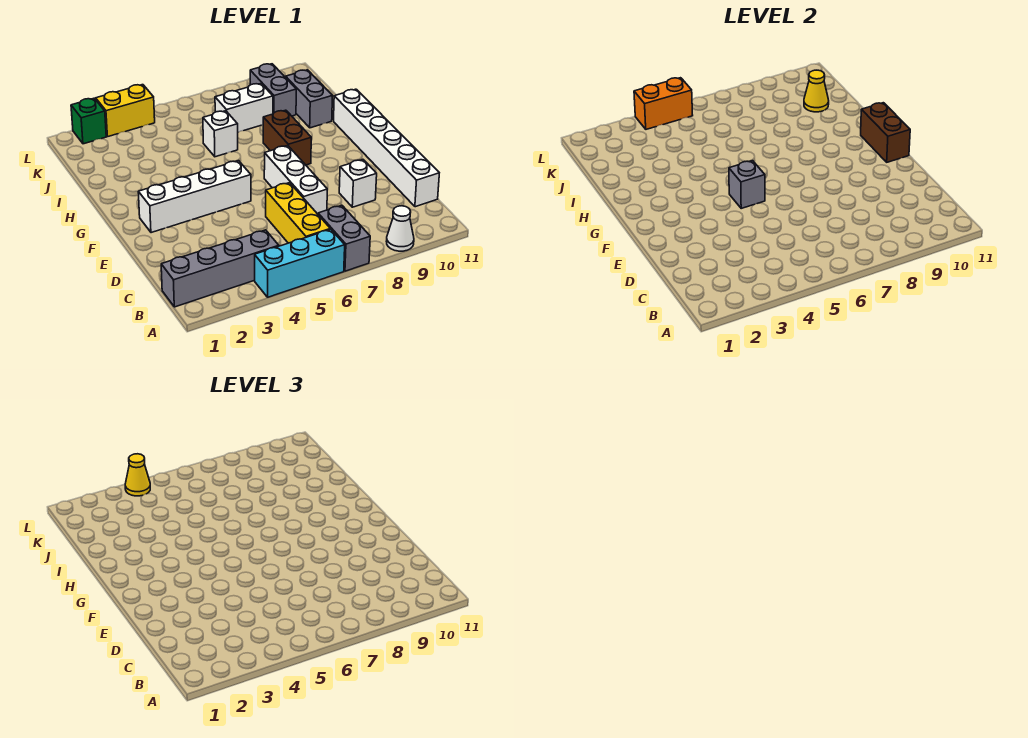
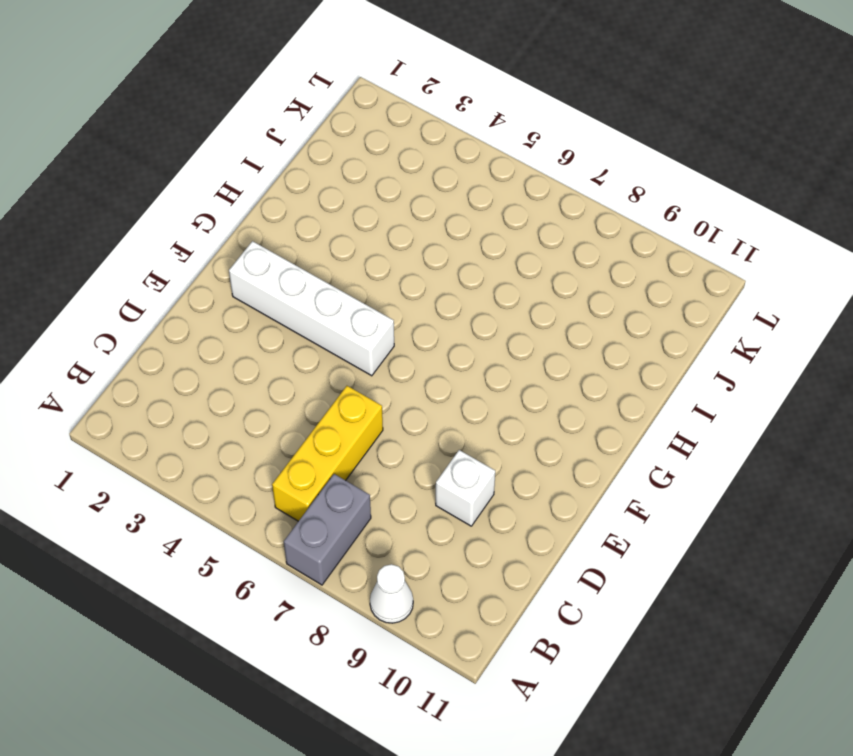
none -> cyan 1x3 brick [255,229,345,297]
none -> grey 1x4 brick [161,230,279,307]
none -> white 1x6 brick [334,89,439,207]

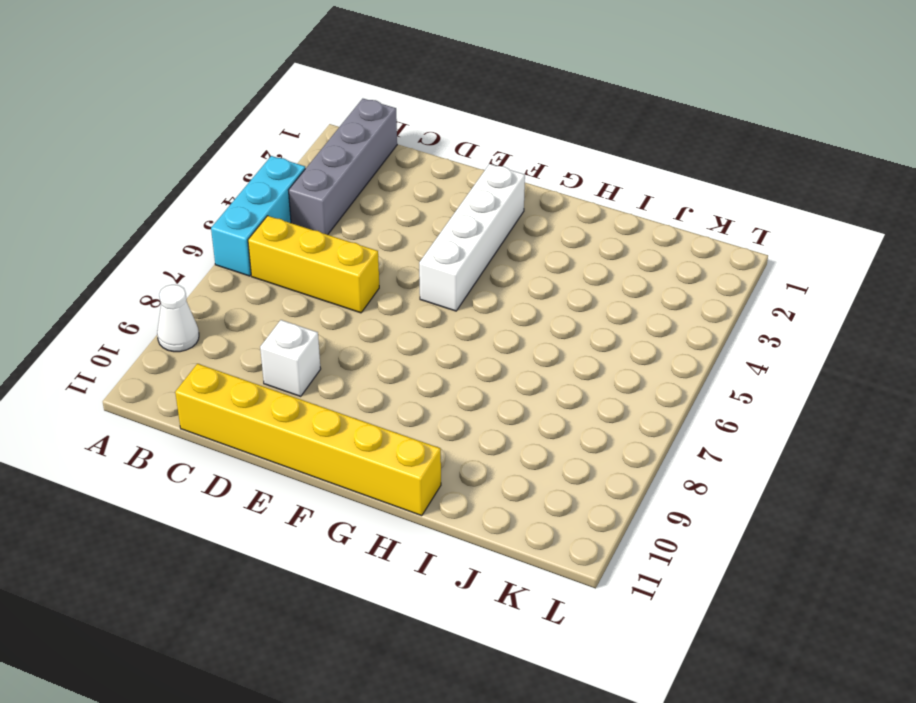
yellow 1x6 brick [175,364,441,516] -> white 1x6 brick [334,89,439,207]
none -> grey 1x2 brick [318,205,370,271]
none -> white 1x3 brick [264,146,327,214]
none -> brown 1x2 brick [263,110,311,165]

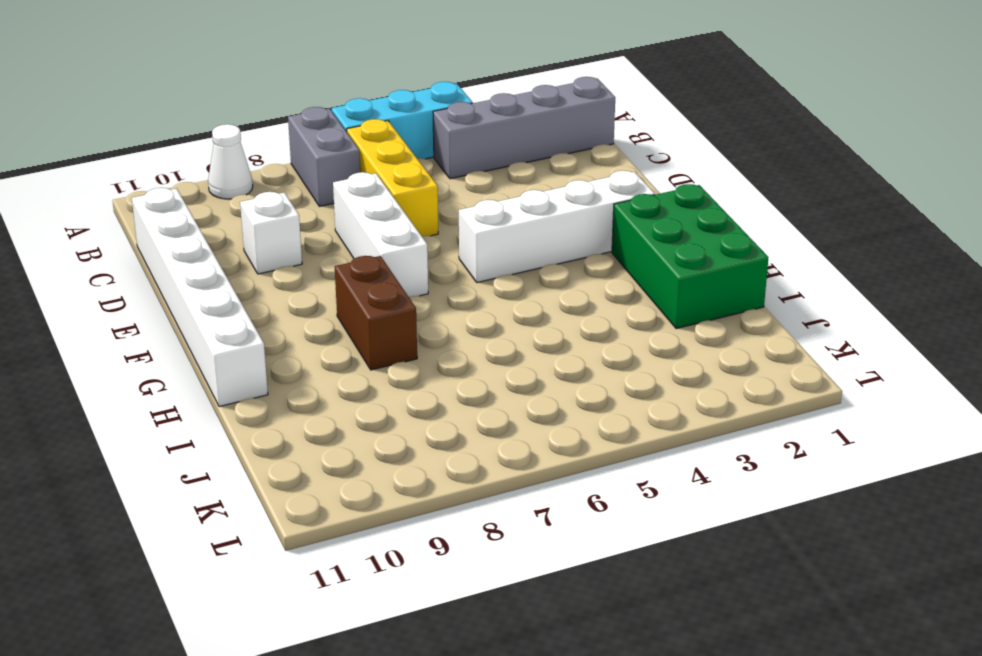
green 2x3 brick [612,184,768,329] -> none
none -> white 1x1 brick [203,111,238,157]
none -> grey 1x2 brick [285,70,333,128]
none -> white 1x2 brick [215,84,273,132]

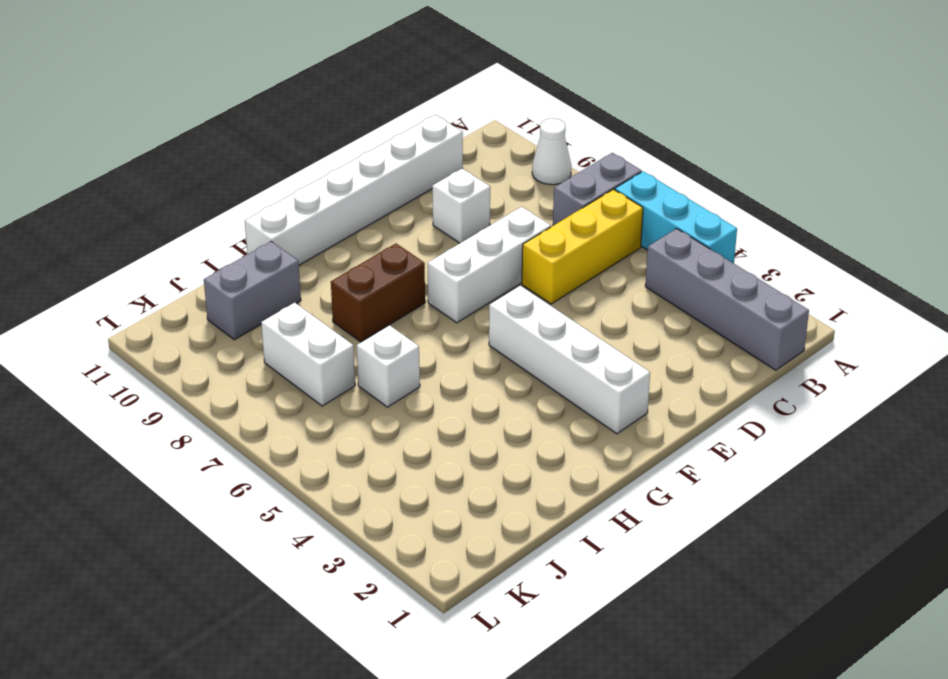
none -> grey 1x2 brick [250,64,296,116]
none -> green 1x1 brick [71,98,106,144]
none -> yellow 1x2 brick [96,85,155,137]

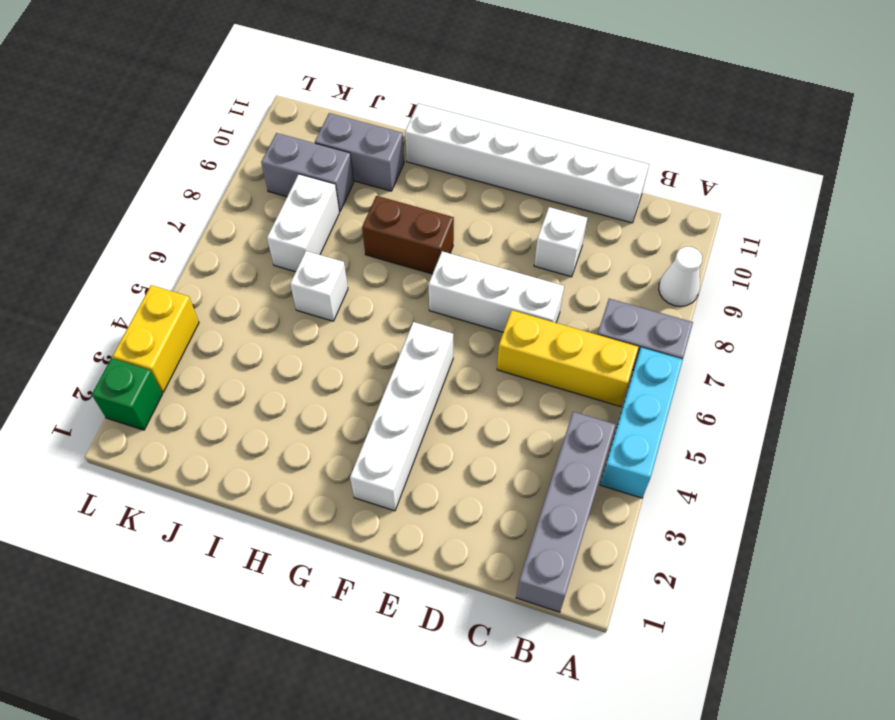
none -> grey 1x1 brick [729,161,765,208]
none -> brown 1x2 brick [861,103,910,162]
none -> yellow 1x1 cone [804,70,829,112]

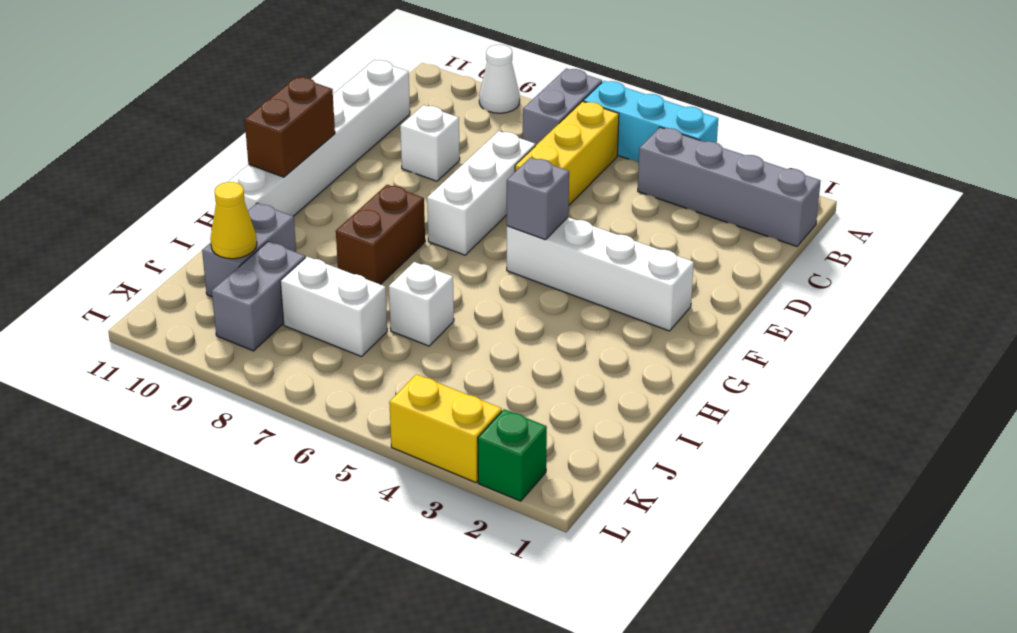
none -> orange 1x2 brick [634,78,693,129]
none -> yellow 1x1 cone [125,454,150,496]

